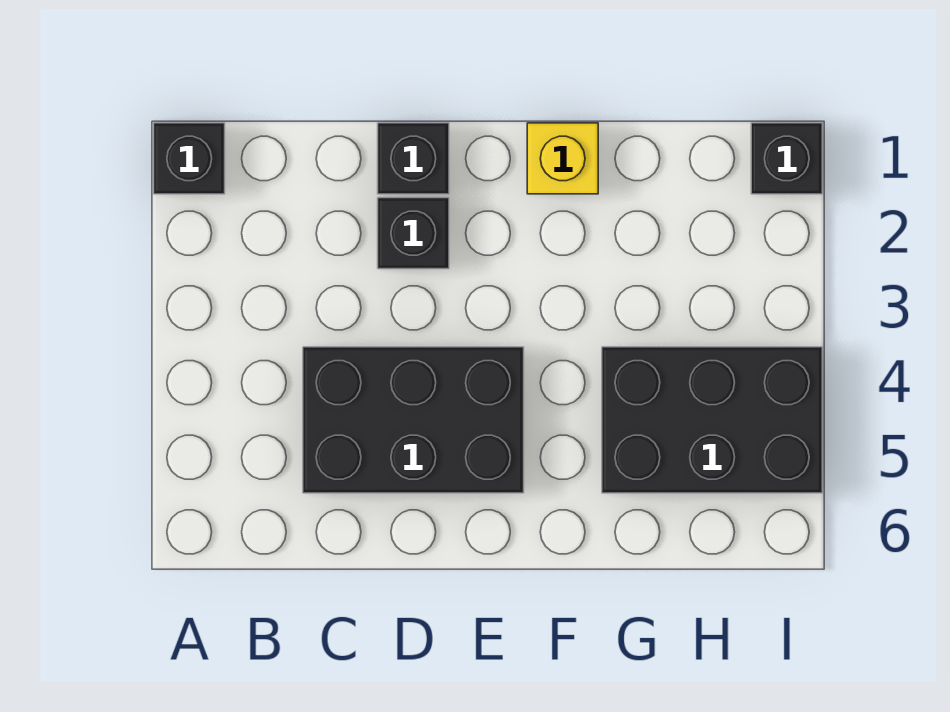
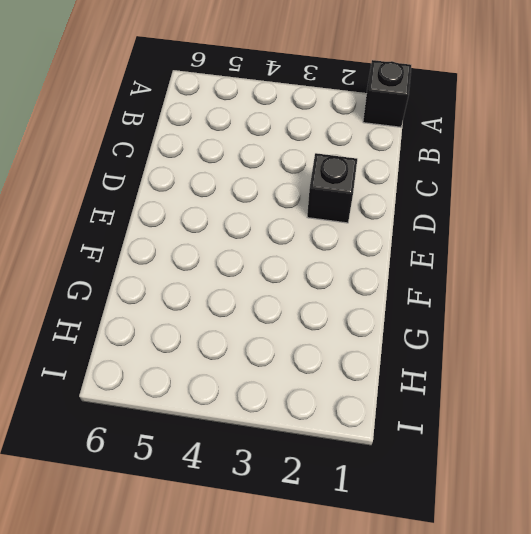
none -> black 2x3 brick [303,347,524,493]
none -> black 1x1 brick [378,123,449,194]

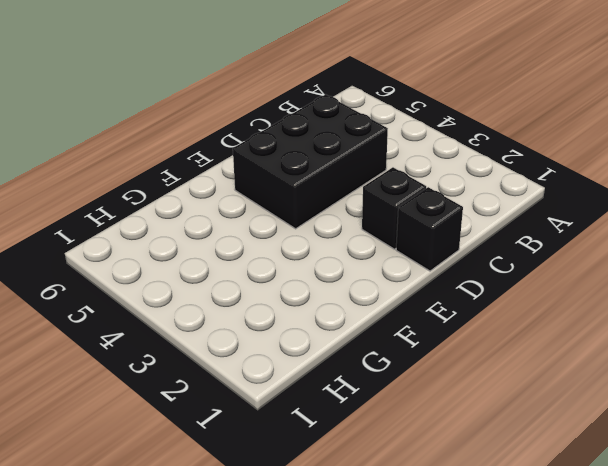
none -> black 1x1 brick [154,123,225,194]
none -> yellow 1x1 brick [527,123,598,194]

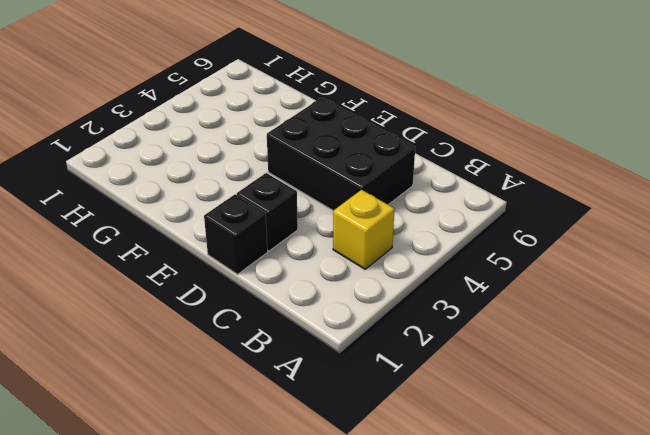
yellow 1x1 brick [333,190,394,269] -> yellow 1x1 brick moved to [527,123,598,194]
none -> black 1x1 brick [154,123,225,194]
none -> black 2x3 brick [602,347,822,493]

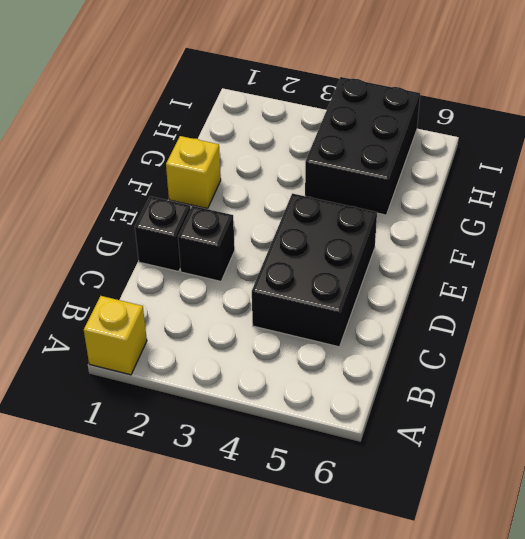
yellow 1x1 brick [84,296,147,375] -> black 1x1 brick [154,123,225,194]
none -> black 1x1 brick [751,123,822,194]

